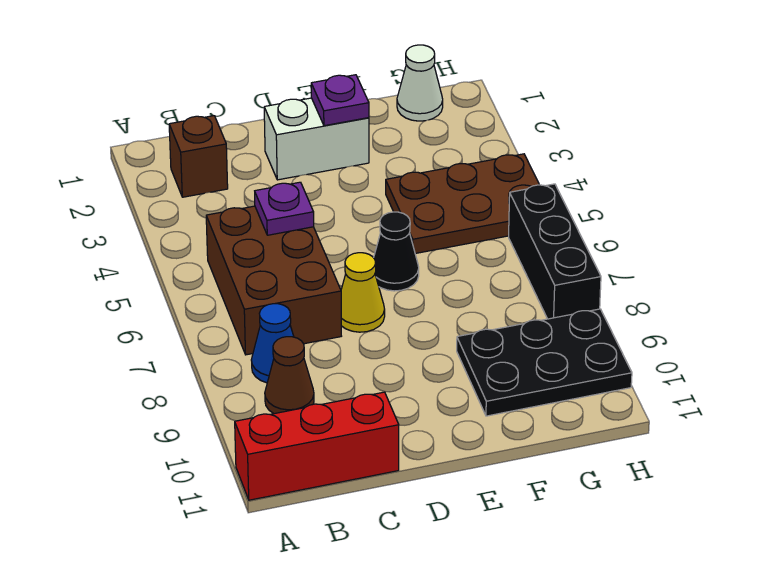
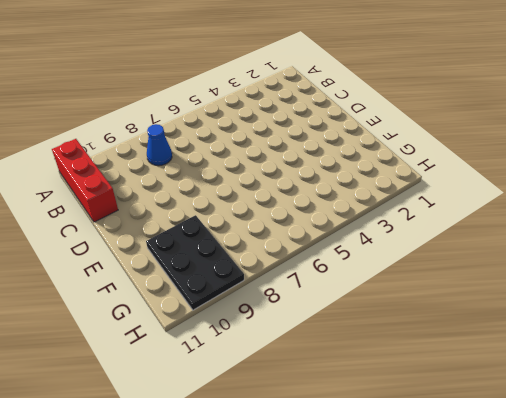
none -> brown 1x1 brick [169,116,228,197]
none -> brown 2x3 brick [206,206,341,355]
none -> brown 1x1 cone [265,337,314,414]

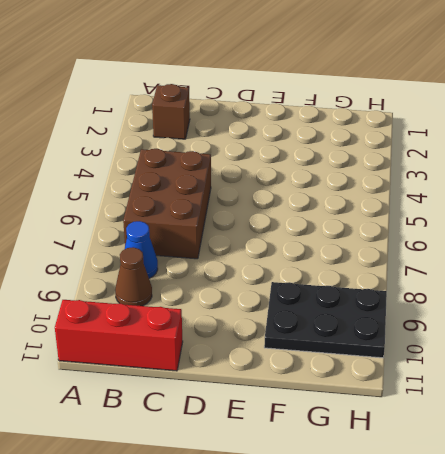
none -> white 1x2 brick [264,98,369,180]
none -> yellow 1x1 cone [341,253,385,332]
none -> black 1x1 cone [374,212,419,291]

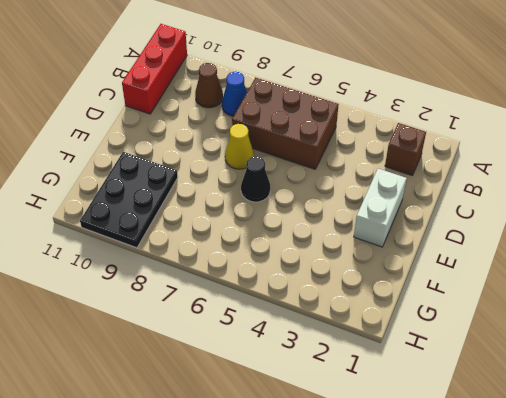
none -> brown 2x3 plate [386,154,539,254]
none -> white 1x1 cone [397,45,443,121]
none -> black 1x3 brick [509,184,601,319]

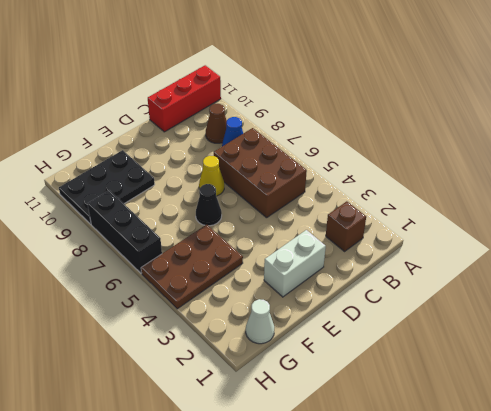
none -> purple 1x1 plate [255,182,314,235]
none -> purple 1x1 plate [311,75,369,126]

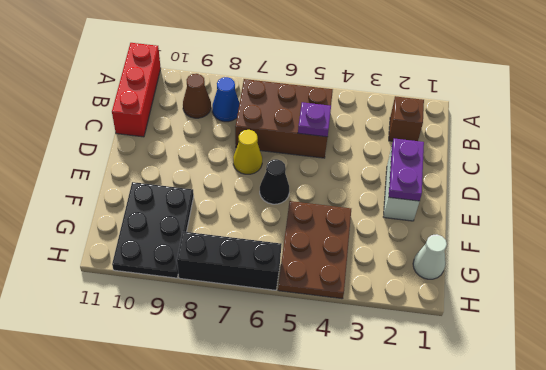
purple 1x2 plate [389,138,424,201] -> purple 1x1 plate [311,75,369,126]

